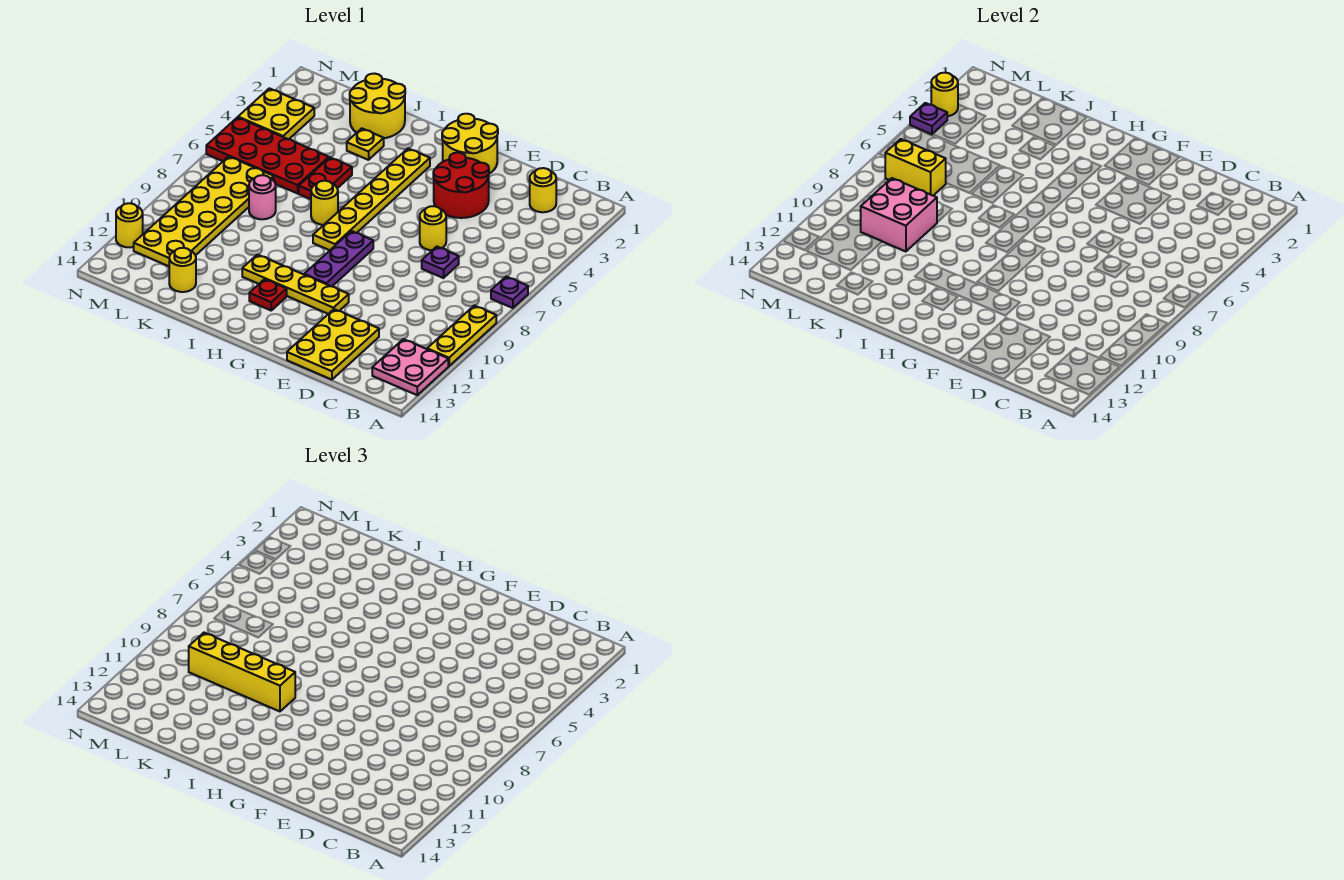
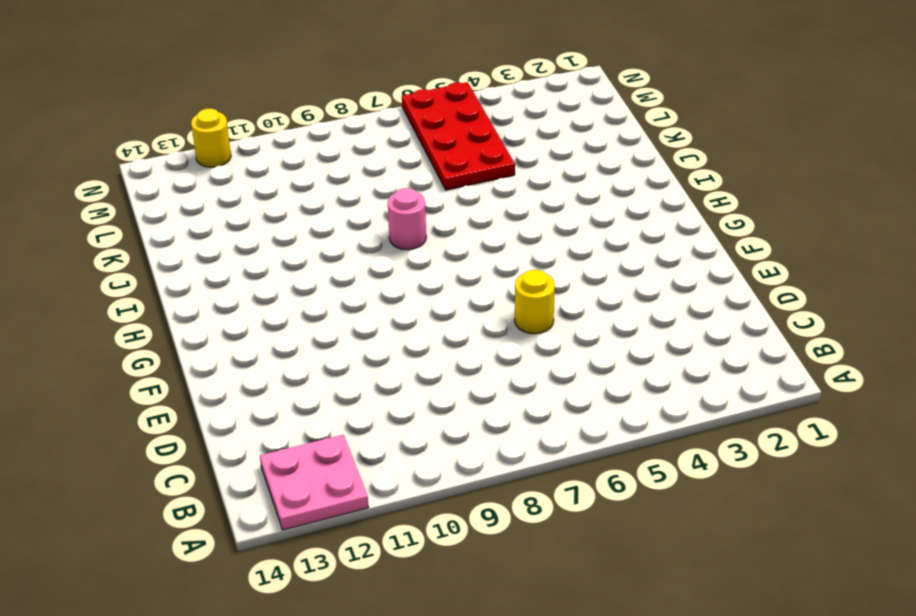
pink 1x1 round brick [388,188,426,250] -> pink 1x1 round brick moved to [249,175,276,219]
none -> purple 1x1 plate [491,276,528,308]
none -> yellow 1x3 plate [427,306,496,366]
none -> yellow 1x1 round brick [530,168,556,212]

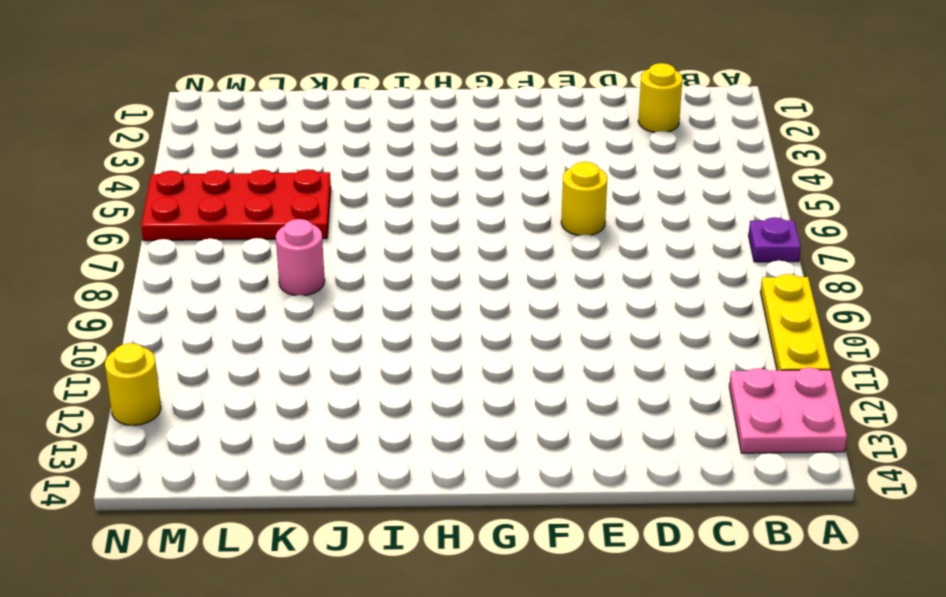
none -> purple 1x1 plate [422,247,459,278]
none -> yellow 2x3 plate [287,309,379,380]
none -> red 2x2 round brick [433,153,489,218]

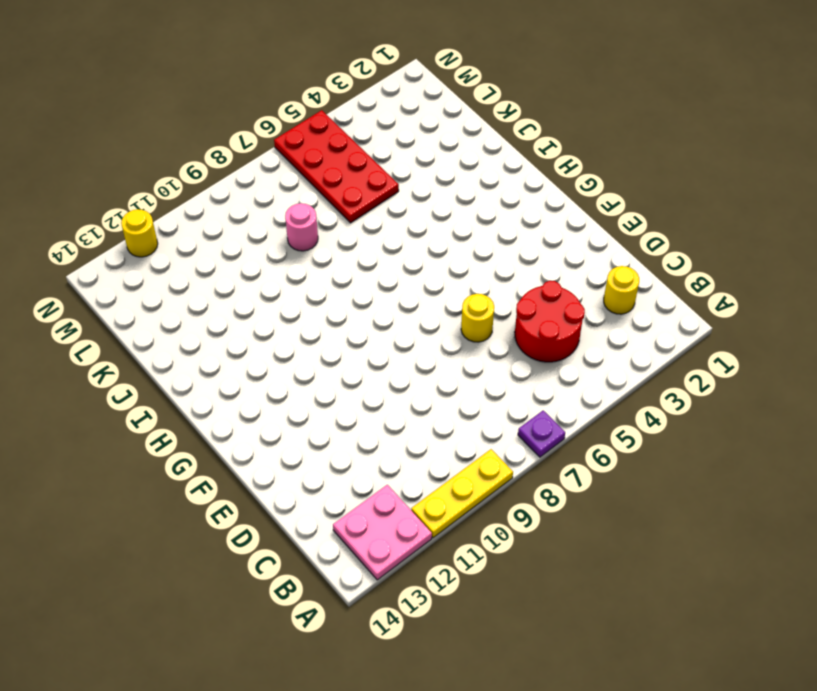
red 2x2 round brick [515,281,585,362] -> red 2x2 round brick moved to [433,153,489,218]
none -> purple 1x1 plate [422,247,459,278]
none -> yellow 2x3 plate [287,309,379,380]
none -> yellow 2x2 round brick [442,114,498,174]

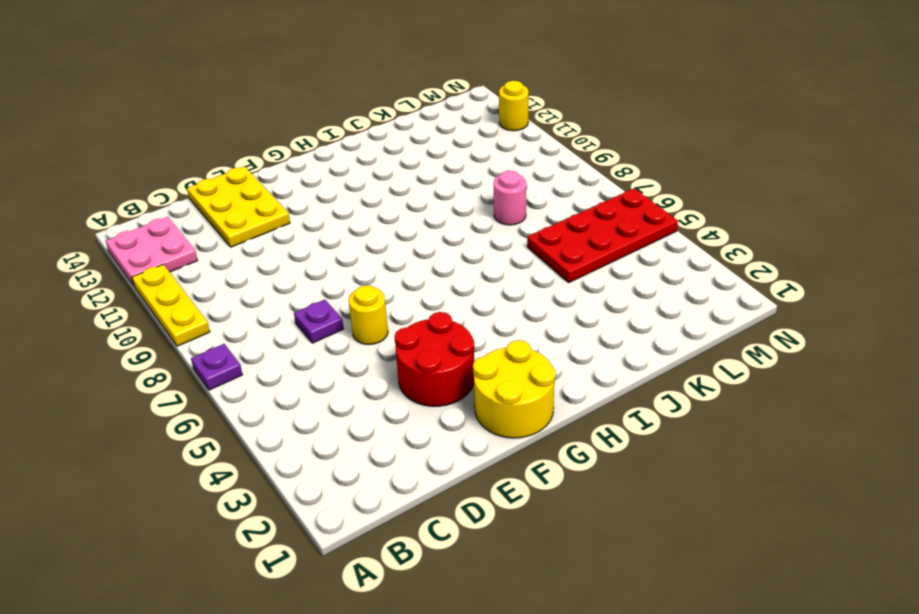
none -> yellow 1x1 round brick [530,168,556,212]
none -> yellow 1x4 plate [242,255,349,314]
none -> purple 1x3 plate [304,231,373,286]

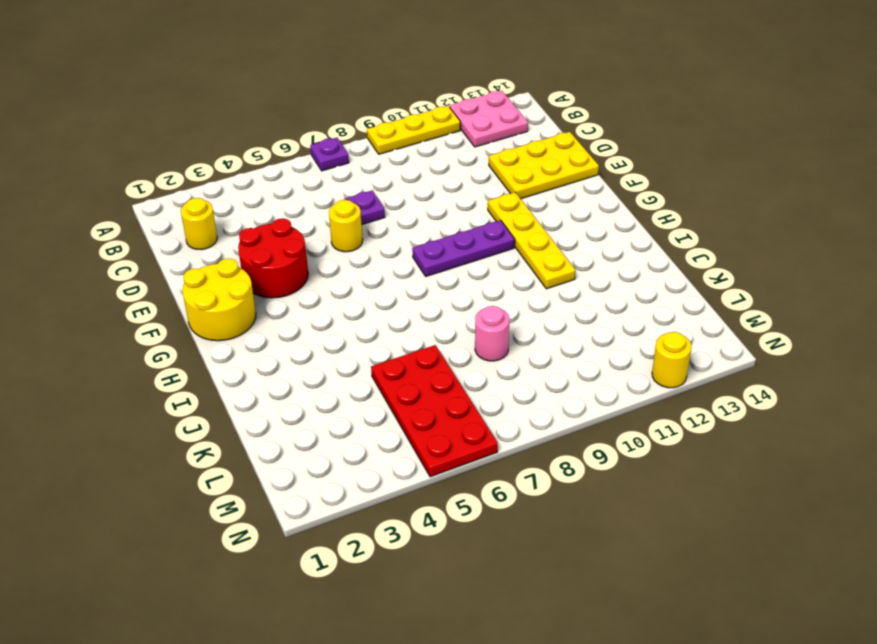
none -> yellow 1x6 plate [313,148,430,250]
none -> red 1x1 plate [249,279,287,310]
none -> yellow 1x1 round brick [311,181,338,225]

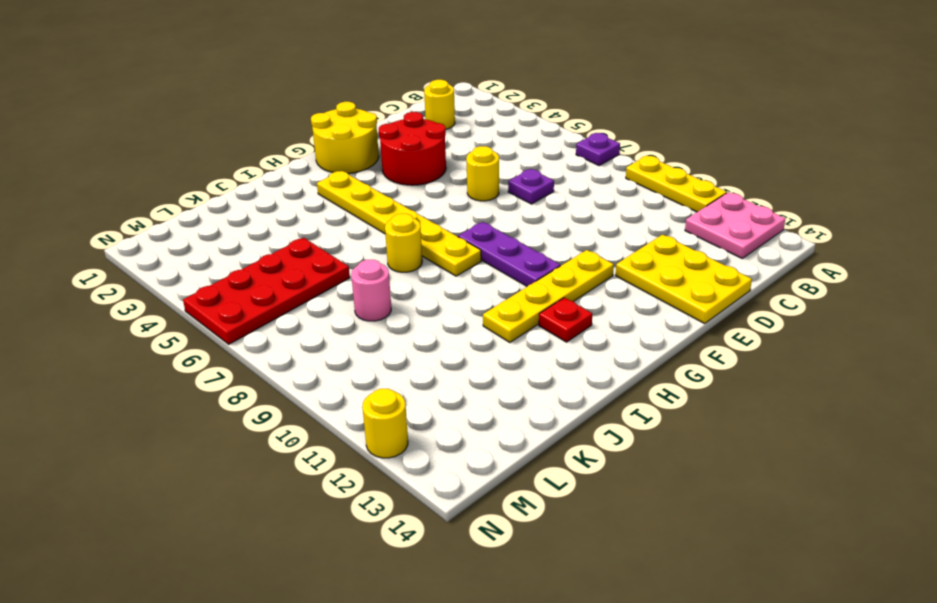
none -> yellow 2x2 round brick [350,74,405,138]
none -> yellow 1x1 plate [347,128,384,160]
none -> red 1x2 plate [299,157,352,199]

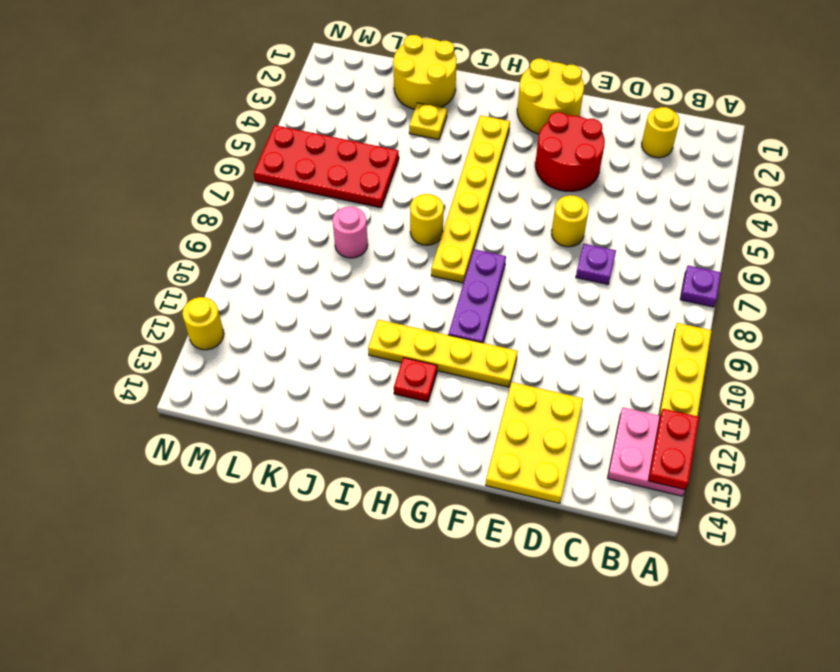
red 1x2 plate [648,409,699,490] -> red 1x2 plate moved to [299,157,352,199]
none -> yellow 1x1 round brick [169,248,196,292]
none -> yellow 2x6 plate [134,156,274,266]
none -> yellow 2x2 plate [238,88,314,139]

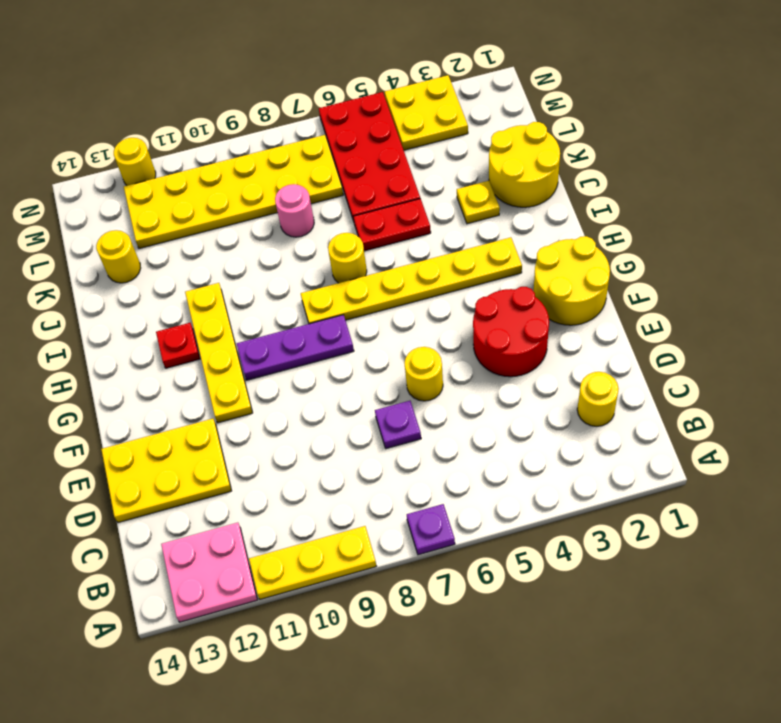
none -> pink 2x2 brick [861,178,937,252]
none -> yellow 1x2 brick [885,139,946,195]
none -> yellow 1x1 round brick [931,73,958,116]

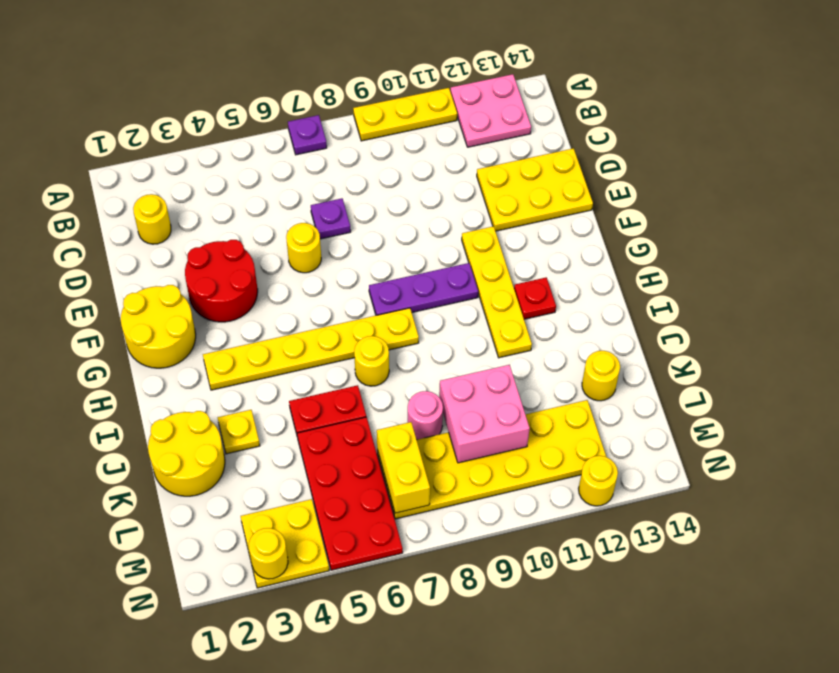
none -> purple 1x1 plate [910,103,947,134]
none -> yellow 1x4 brick [189,633,295,711]

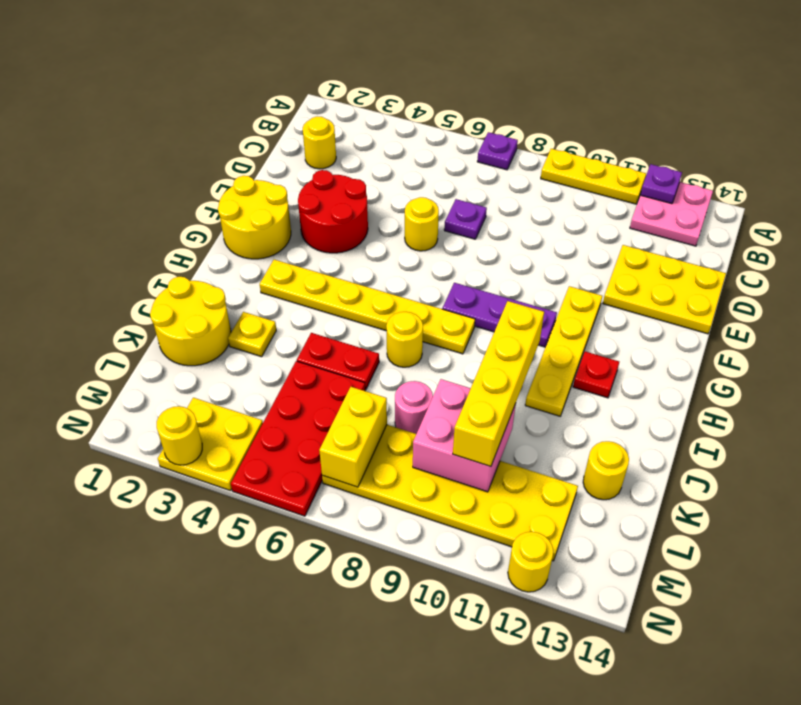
purple 1x1 plate [641,164,682,204] -> purple 1x1 plate moved to [910,103,947,134]

